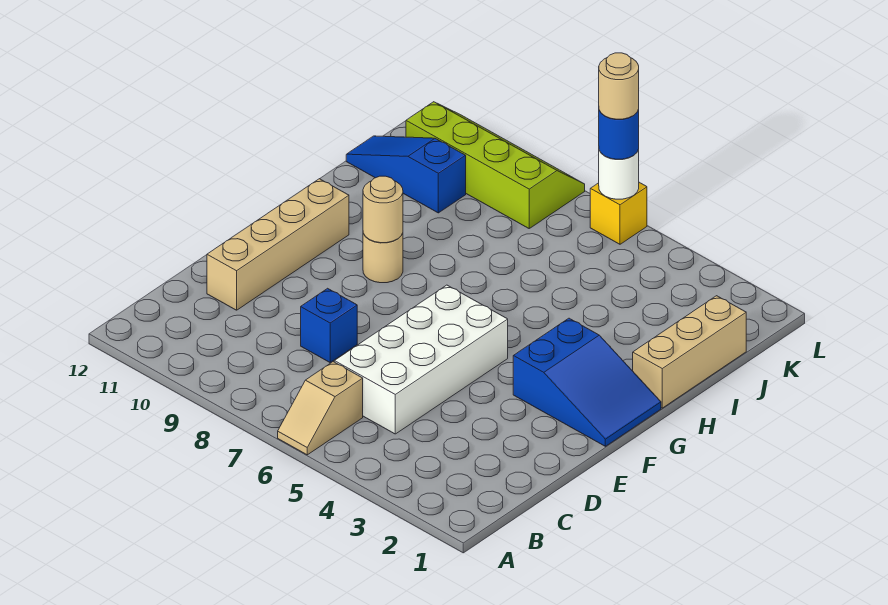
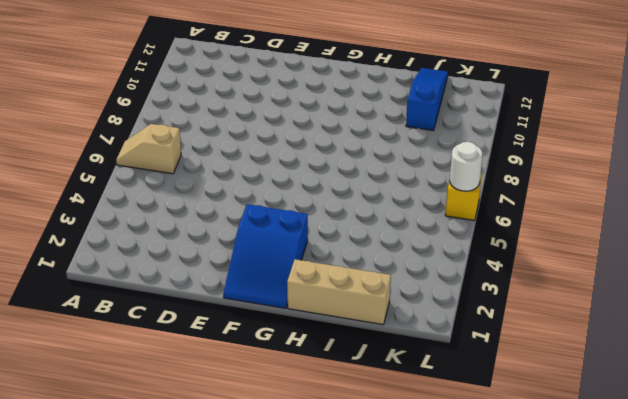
none -> white 2x4 brick [334,285,508,434]
none -> blue 1x1 brick [301,288,357,362]
none -> tan 1x4 brick [207,179,349,310]

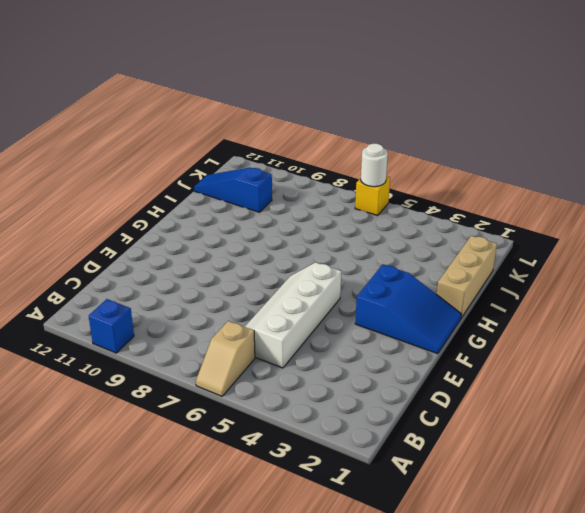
blue 1x1 brick [89,299,134,353] -> blue 1x1 brick moved to [301,288,357,362]
white 2x4 slope [245,262,341,368] -> white 2x4 brick [334,285,508,434]
none -> tan 1x4 brick [207,179,349,310]
none -> tan 1x1 round brick [363,233,403,283]
none -> lime 2x4 slope [406,102,585,228]

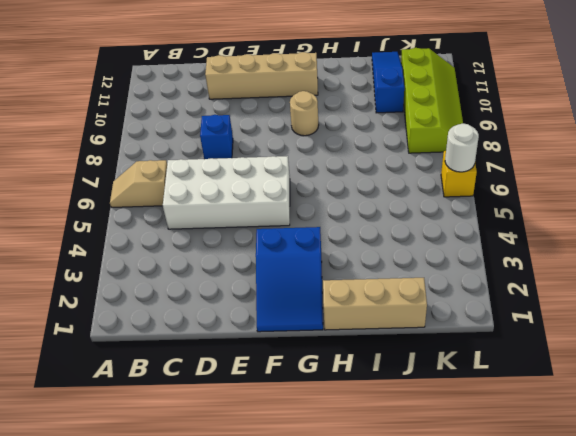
none -> tan 1x1 round brick [363,176,403,243]
none -> blue 1x1 round brick [599,110,639,159]
none -> tan 1x1 round brick [599,53,639,119]

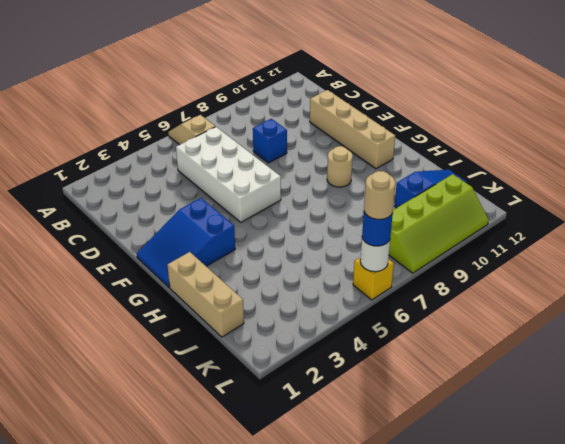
none -> tan 1x1 round brick [363,176,403,243]

